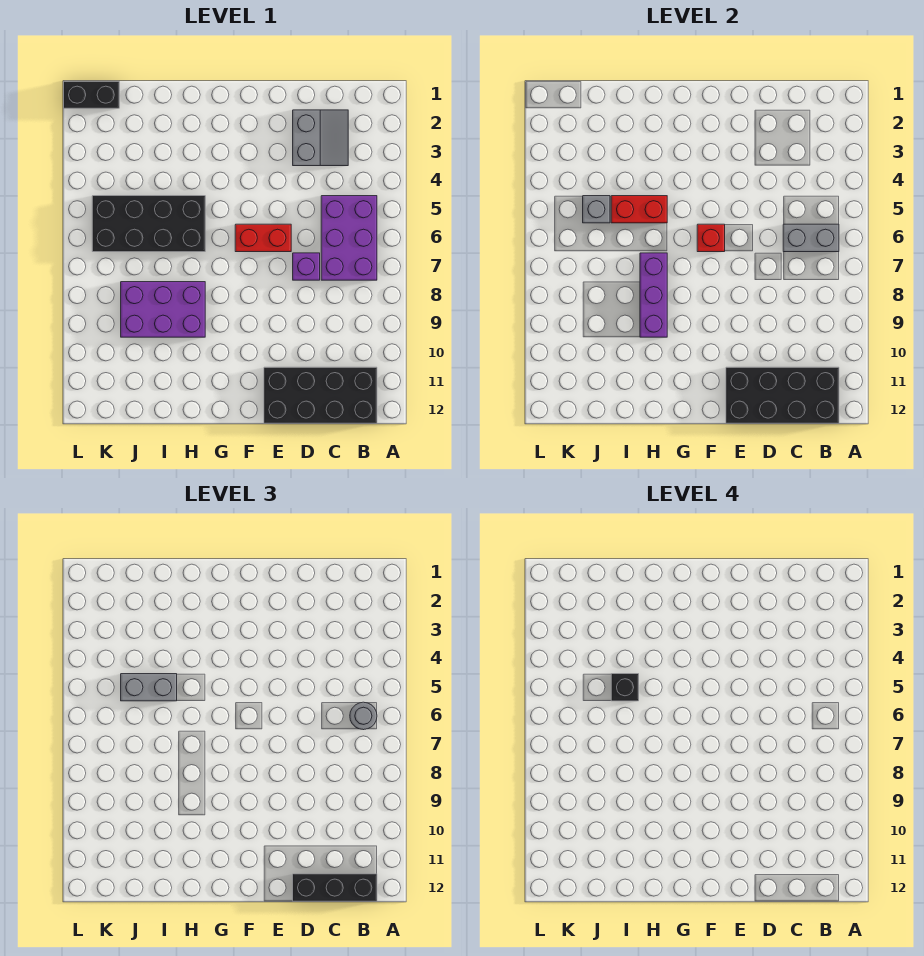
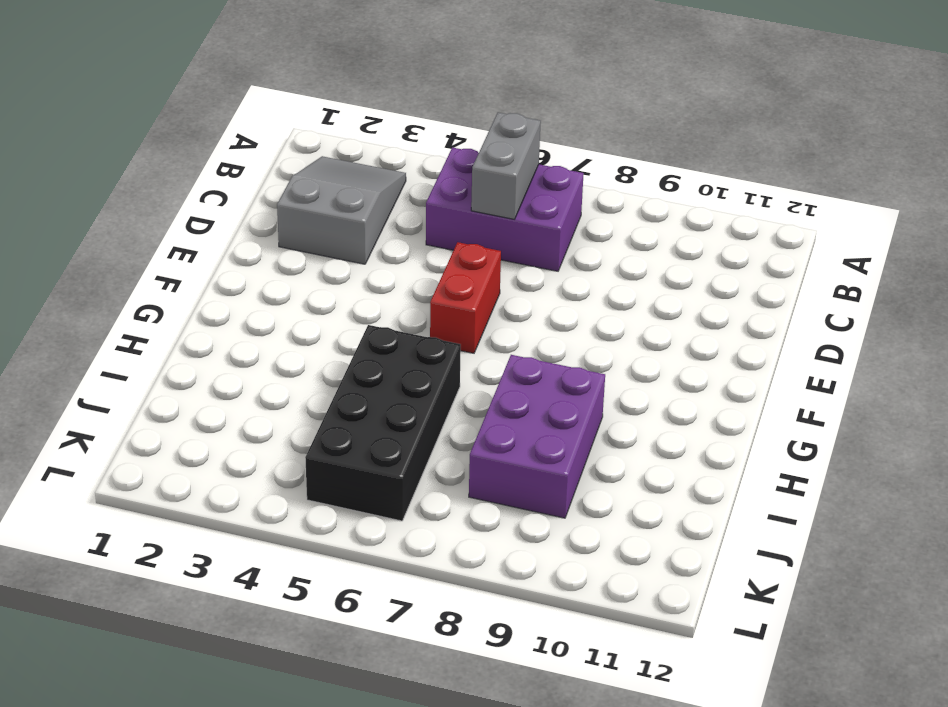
grey 2x3 slope [277,156,406,264] -> grey 2x2 slope [293,110,348,166]
none -> black 2x4 brick [264,367,377,423]
none -> purple 1x1 brick [293,253,320,280]
none -> black 1x2 brick [64,81,119,108]

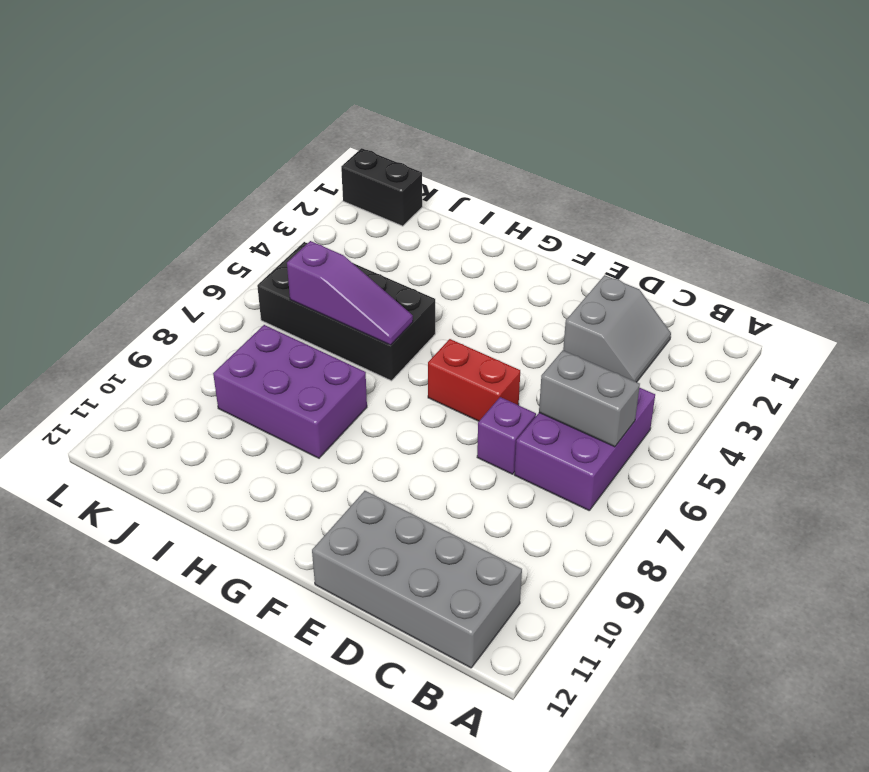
grey 2x4 brick [312,491,522,668] -> black 2x4 brick [264,367,377,423]
purple 1x3 slope [287,241,413,345] -> none
none -> black 2x4 brick [726,367,839,423]
none -> red 1x1 brick [697,224,725,252]
none -> red 1x2 brick [611,196,667,223]

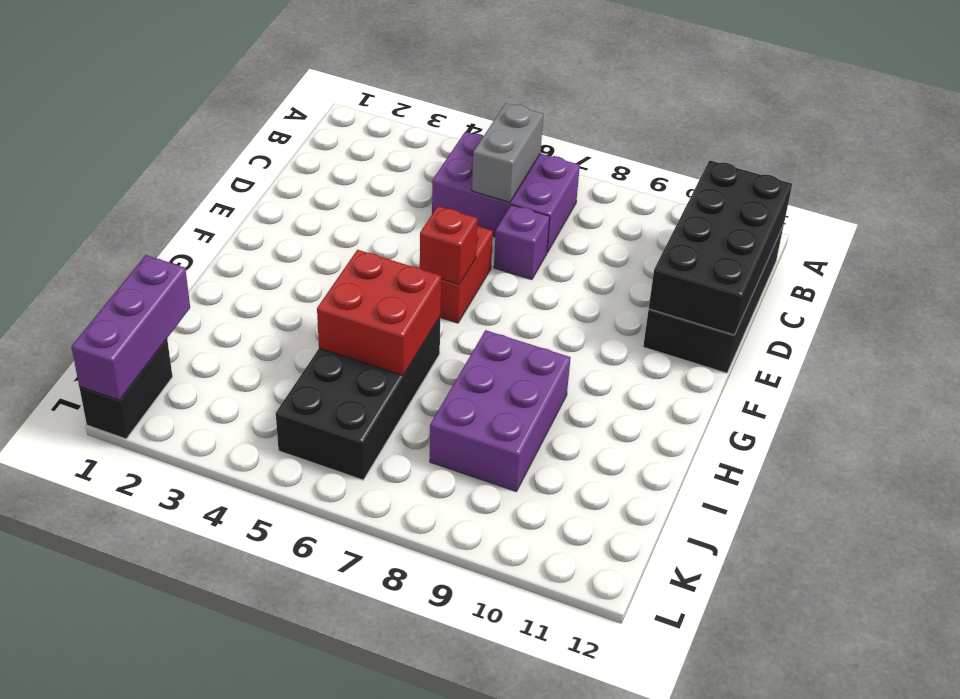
red 2x2 brick [317,250,442,375] -> red 1x2 brick [611,196,667,223]
purple 1x3 brick [71,255,190,400] -> purple 1x3 brick turned to [640,253,667,337]
none -> grey 2x2 slope [293,110,348,166]
none -> grey 1x1 brick [583,196,610,223]
none -> grey 1x1 round brick [350,702,377,730]

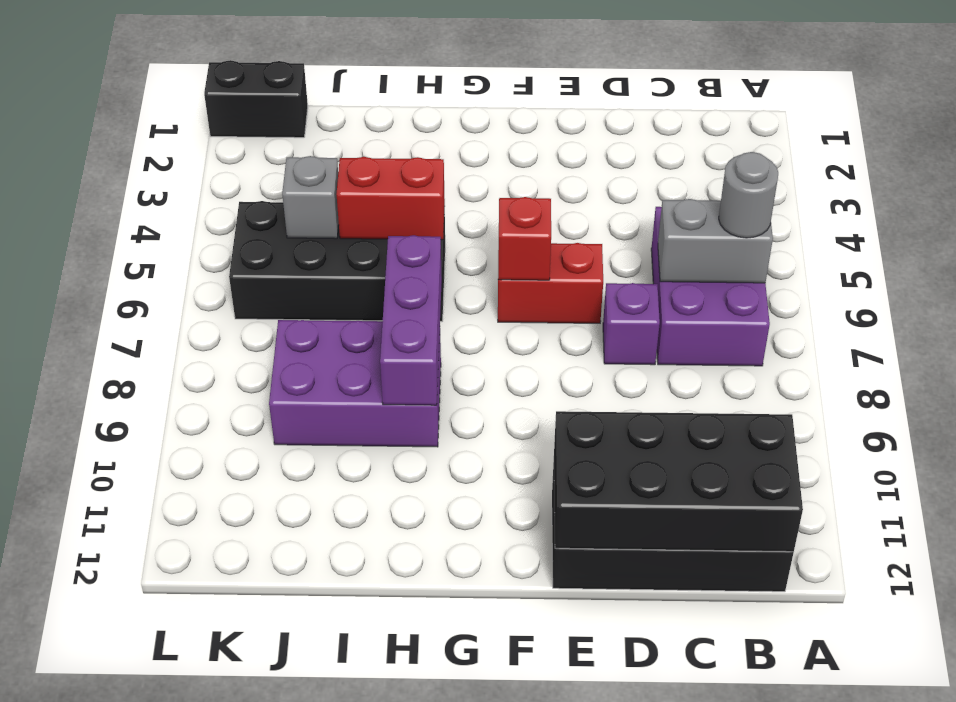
none -> grey 2x2 slope [293,110,348,166]
none -> black 1x3 brick [293,874,377,901]
none -> grey 1x2 brick [121,674,177,701]

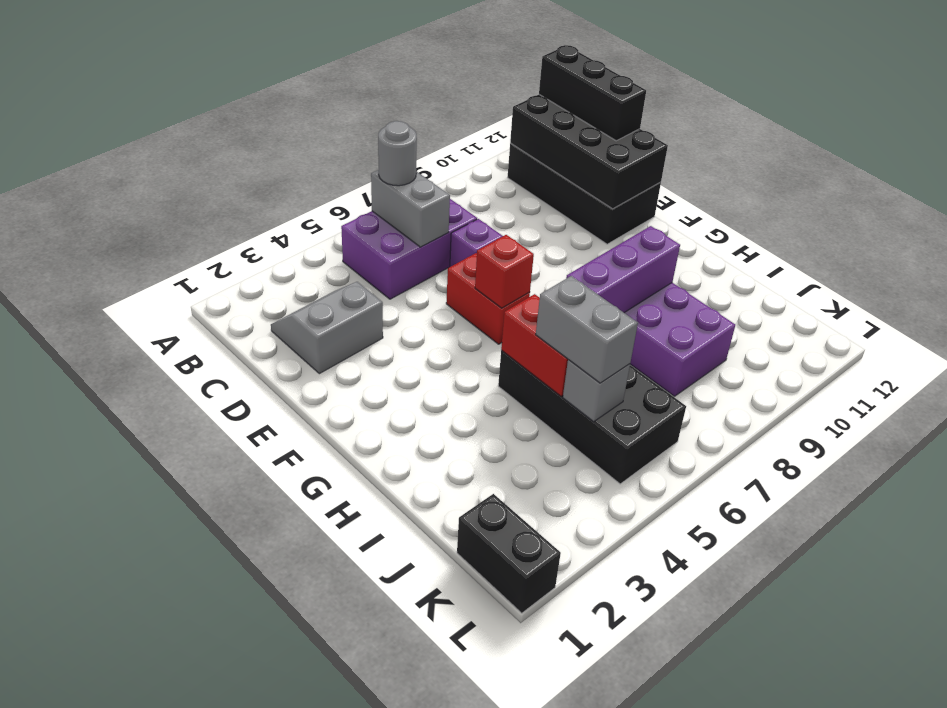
none -> black 1x1 brick [611,674,639,701]

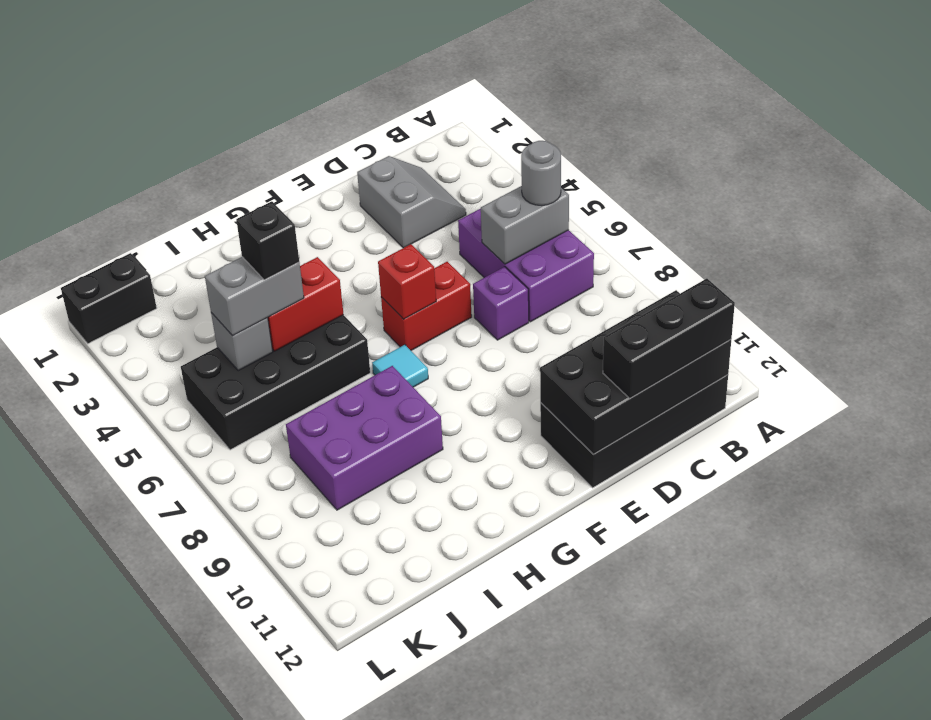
cyan 1x1 tile [372,345,428,387] -> none
none -> purple 1x3 brick [640,253,667,337]

